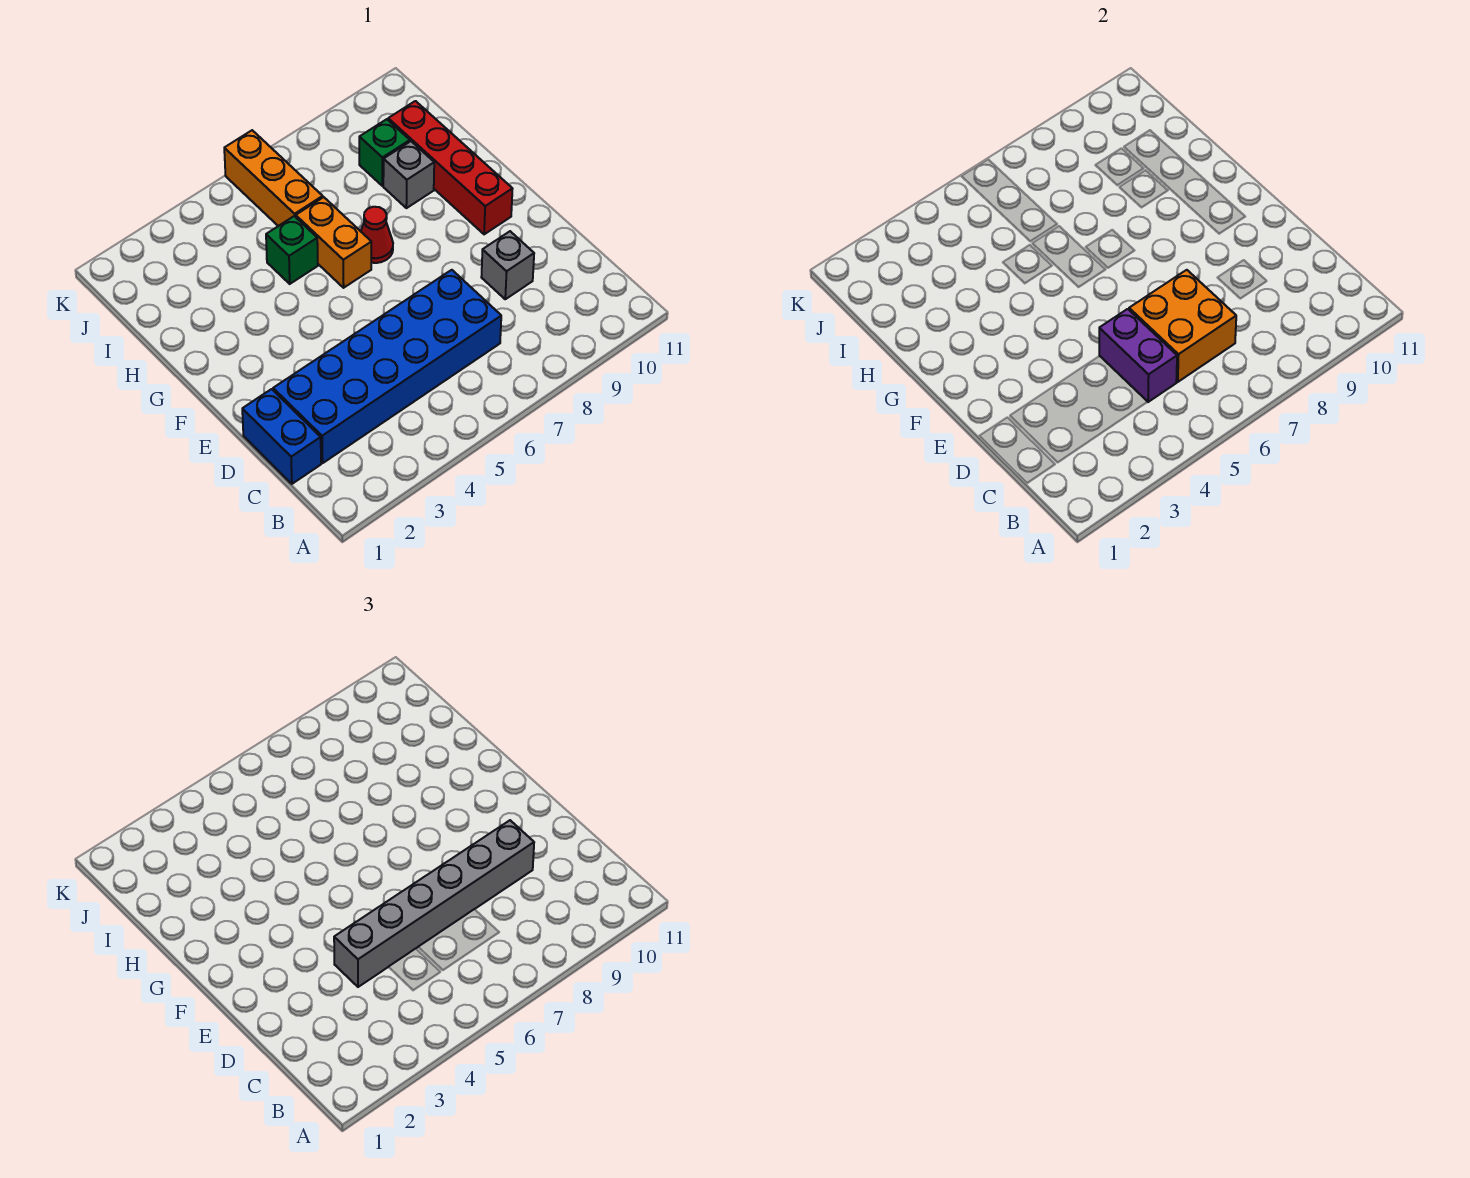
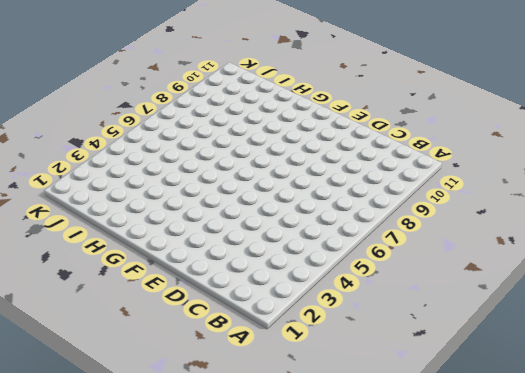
none -> blue 1x2 brick [242,389,321,484]
none -> blue 2x6 brick [273,270,501,463]
none -> grey 1x1 brick [481,231,534,299]

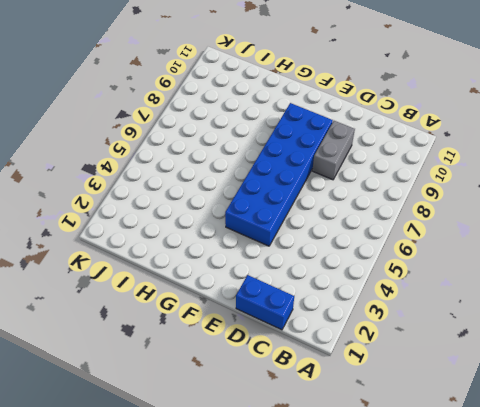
grey 1x2 brick [312,121,355,180] -> grey 1x1 brick [481,231,534,299]
blue 2x6 brick [225,103,333,246] -> blue 2x6 brick moved to [273,270,501,463]
none -> red 1x4 brick [388,101,512,234]
none -> orange 1x2 brick [296,197,371,288]
none -> red 1x1 cone [361,207,393,263]

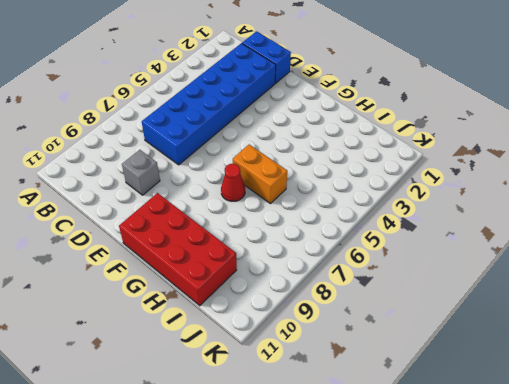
red 2x4 brick [119,193,237,306] -> red 1x4 brick [388,101,512,234]
none -> green 1x1 brick [266,216,318,284]
none -> grey 1x1 brick [383,141,434,208]
none -> orange 1x3 brick [224,130,323,226]

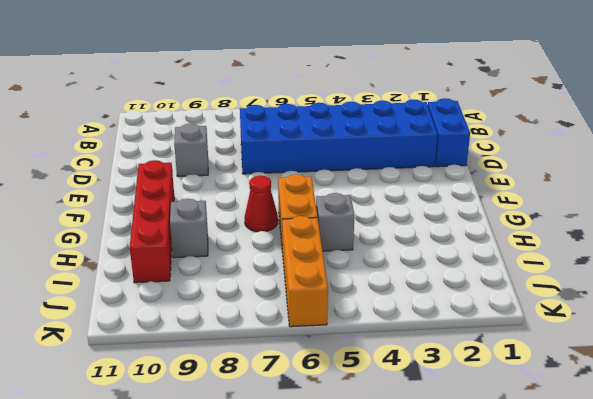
grey 1x1 brick [316,193,354,251] -> green 1x1 brick [266,216,318,284]
none -> green 1x1 brick [359,119,410,186]
none -> purple 1x2 brick [1099,309,1177,402]
none -> orange 2x2 brick [1129,270,1236,382]

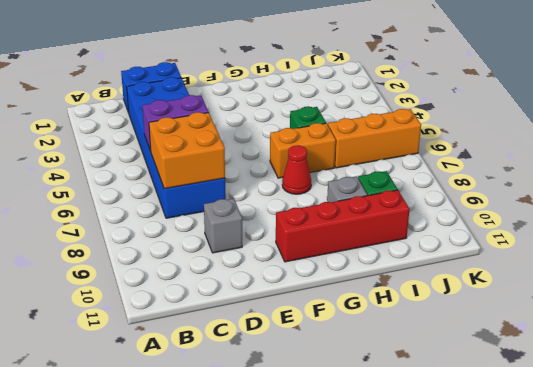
none -> grey 1x6 brick [334,820,534,987]

